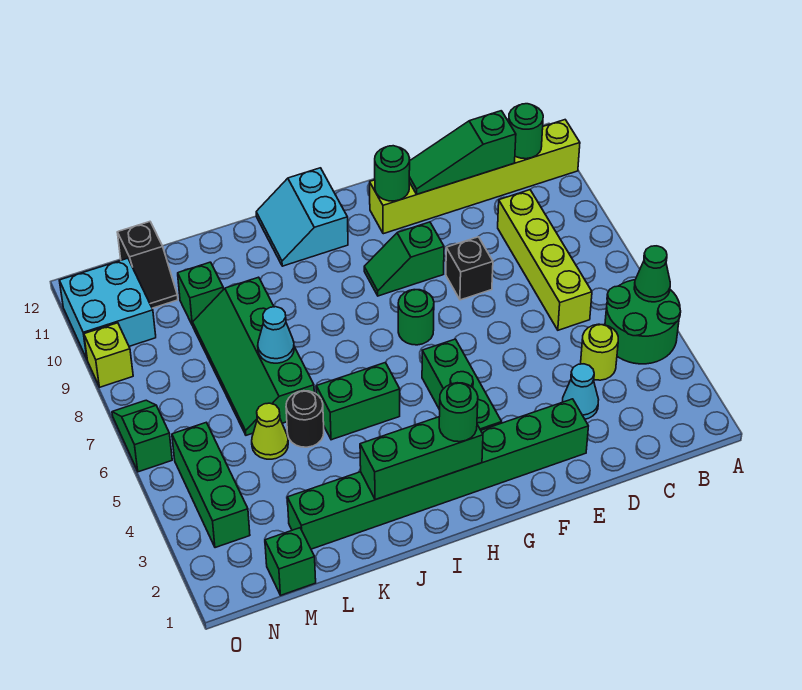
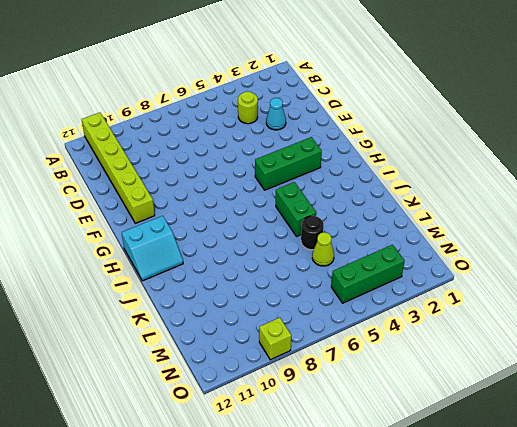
none -> green 2x2 round brick [605,280,681,364]
none -> lime 1x4 brick [498,190,592,330]
none -> green 1x8 brick [287,399,588,549]

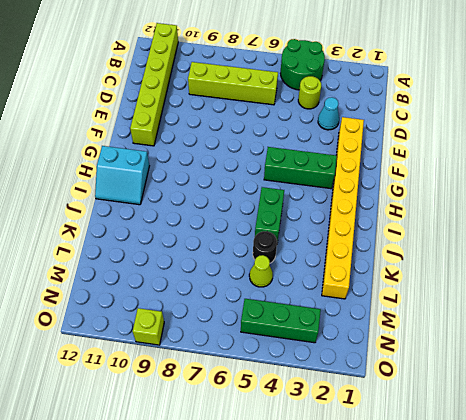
yellow 1x8 brick [322,117,364,299] -> green 1x8 brick [287,399,588,549]
none -> black 1x1 brick [446,237,493,300]
none -> green 1x2 slope [364,222,444,296]
none -> green 1x1 round brick [398,290,434,345]

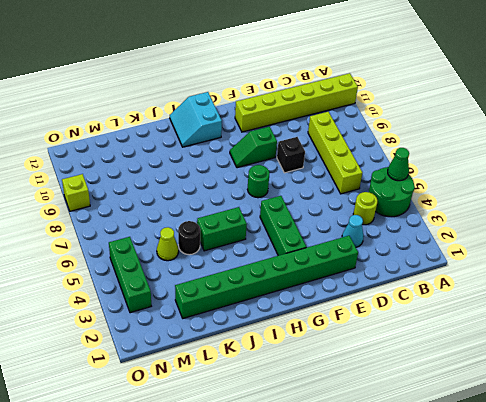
none -> green 2x4 slope [193,277,314,435]
none -> green 1x1 brick [178,262,223,326]
none -> green 1x1 brick [265,528,316,595]

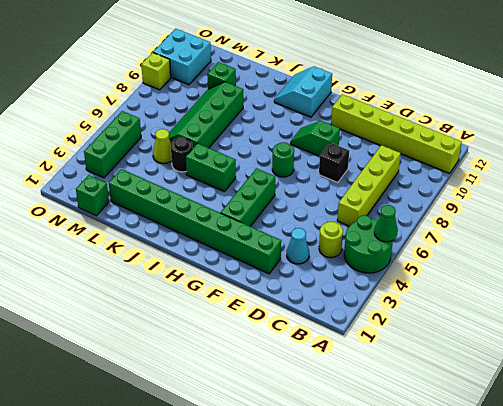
none -> black 1x2 slope [117,222,178,308]
none -> green 1x2 slope [112,400,172,472]
none -> green 1x1 round brick [509,104,543,159]

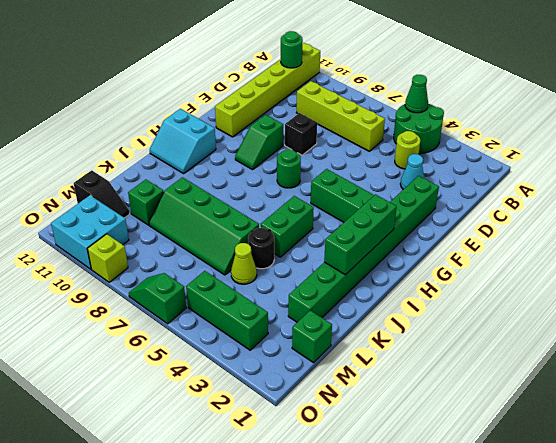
none -> green 1x3 slope [409,111,516,194]
none -> green 1x1 round brick [375,146,410,201]
none -> cyan 1x1 cone [258,307,294,363]

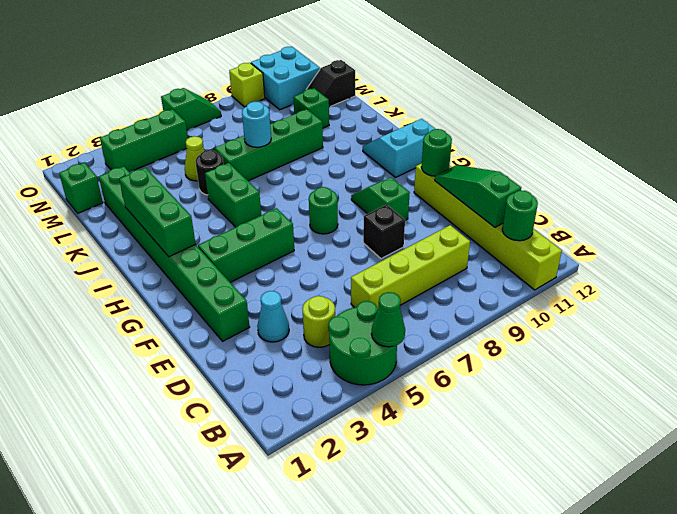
cyan 1x1 round brick [242,102,271,147] -> cyan 1x1 cone [258,307,294,363]
none -> green 1x1 round brick [439,383,478,442]

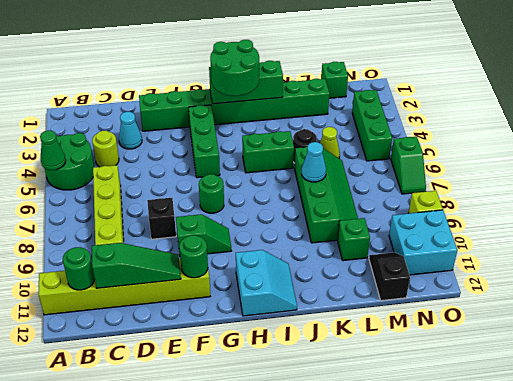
green 2x2 round brick [210,40,259,96] -> green 1x1 round brick [439,383,478,442]

